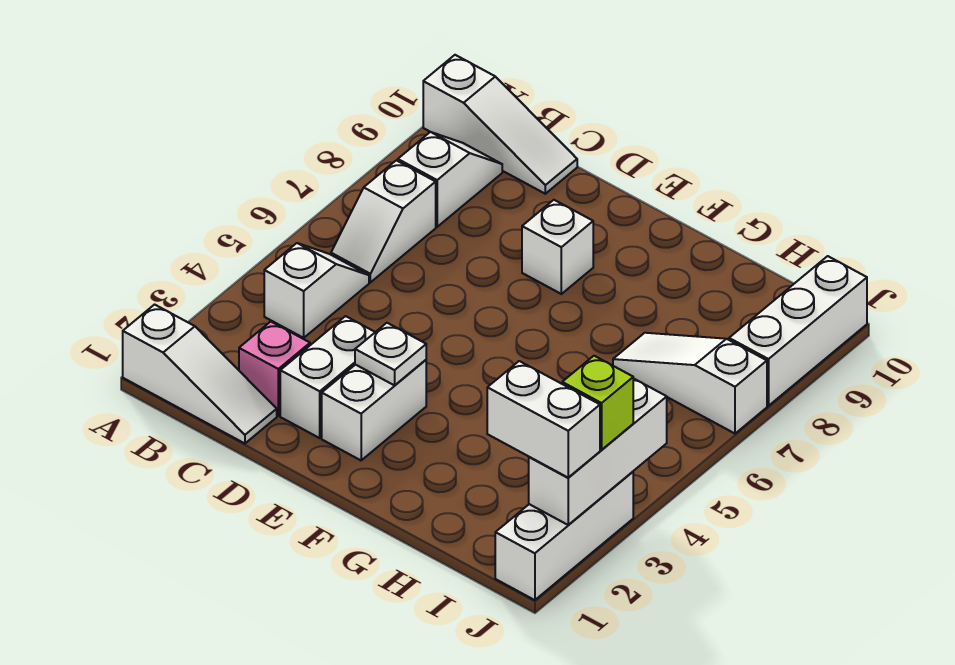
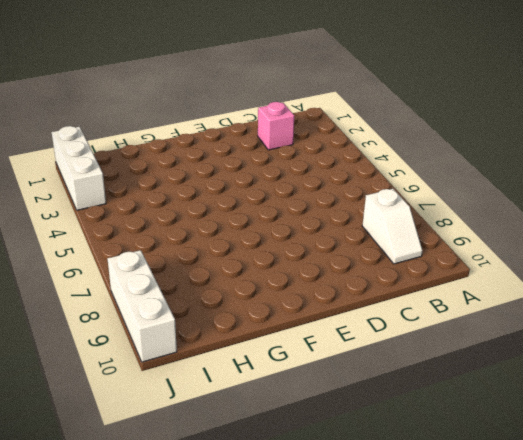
none -> white 1x3 slope [123,305,277,443]
none -> white 1x3 slope [423,55,577,194]
none -> white 1x2 slope [264,243,369,338]

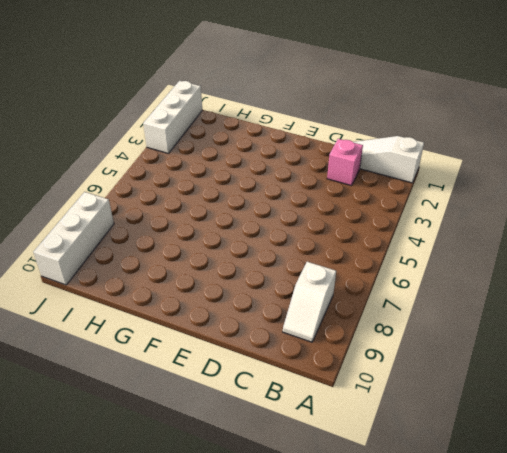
none -> white 1x3 slope [423,55,577,194]
none -> white 1x2 slope [264,243,369,338]
none -> white 1x2 slope [331,160,436,282]

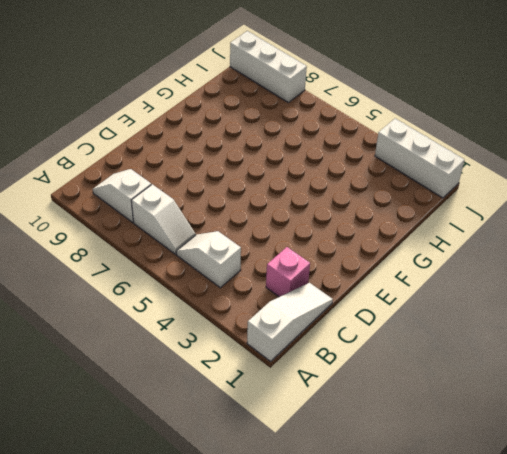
none -> white 1x3 slope [423,55,577,194]
none -> white 1x2 brick [280,316,375,438]
none -> white 1x2 brick [322,360,426,460]

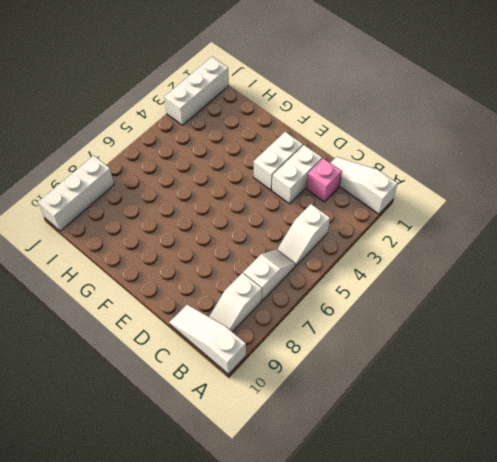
none -> white 1x1 brick [522,200,593,294]
none -> white 1x3 slope [613,333,767,434]
none -> white 1x1 plate [355,323,426,385]

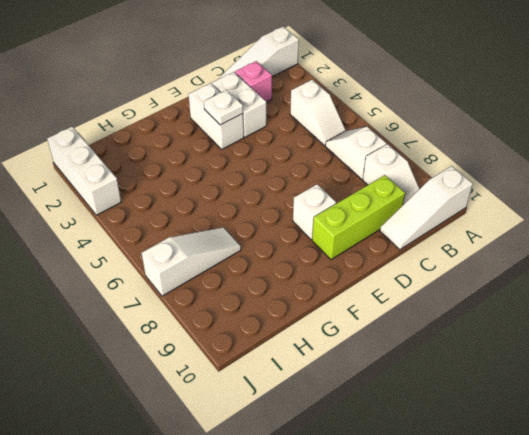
lime 1x3 brick [312,175,405,260] -> none
none -> white 1x3 brick [729,256,867,406]
none -> white 1x3 brick [529,378,667,525]
none -> white 1x2 brick [487,361,600,478]

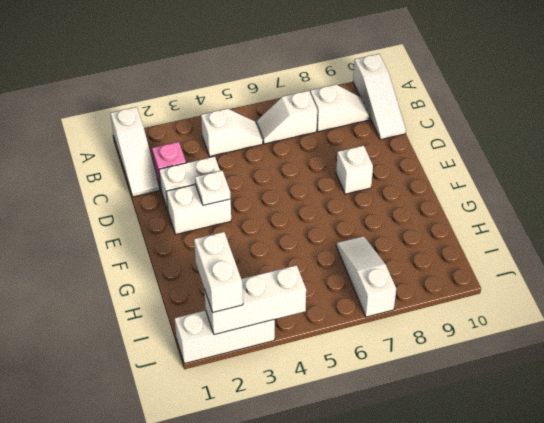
none -> white 1x3 brick [729,256,867,406]
none -> lime 1x1 brick [562,356,633,450]

